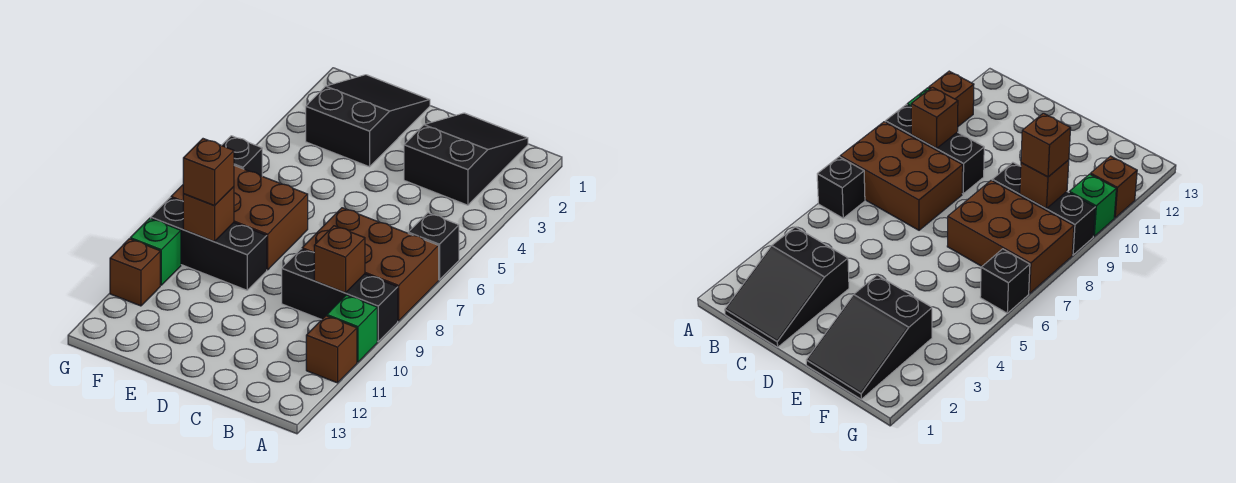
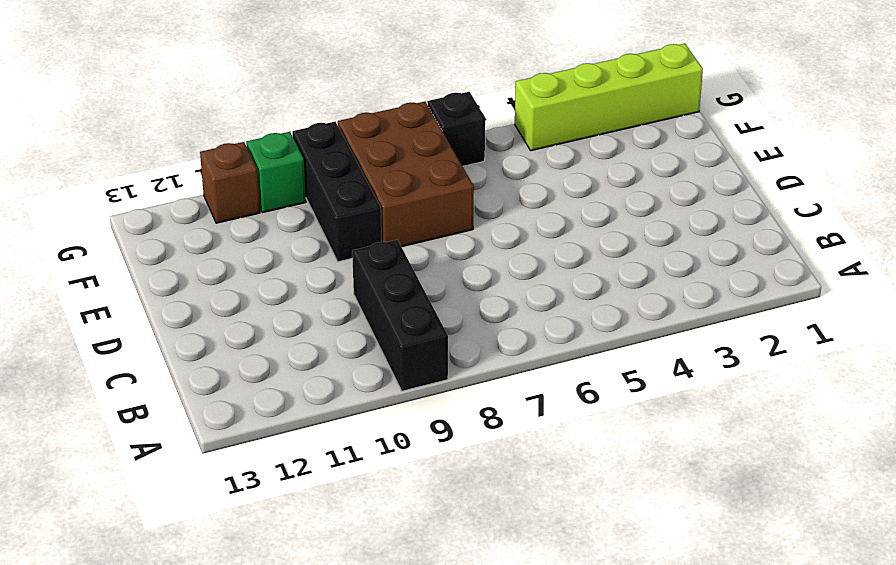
lime 1x4 brick [515,43,703,151] -> none
none -> black 1x1 brick [408,213,459,280]
none -> brown 2x3 brick [302,208,439,321]
none -> green 1x1 brick [327,295,377,362]

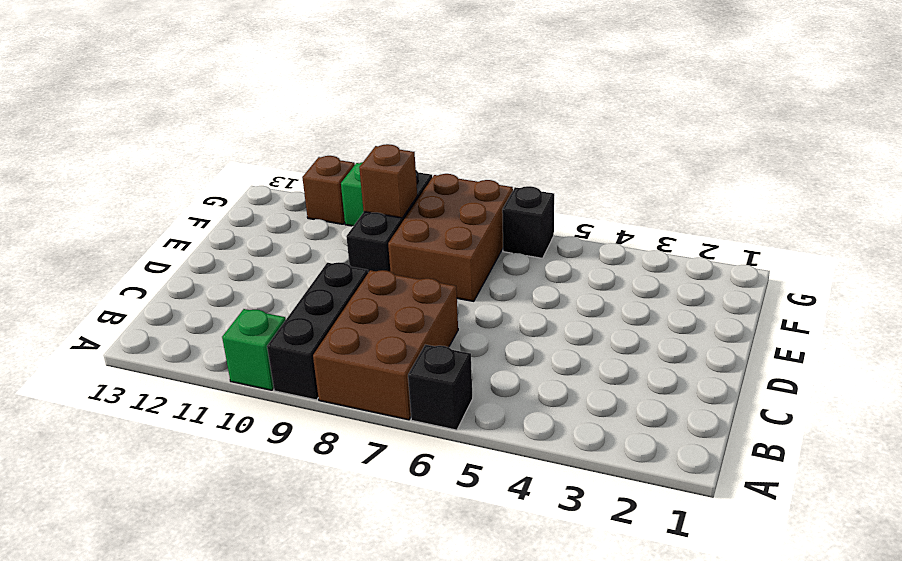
none -> brown 1x1 brick [306,316,357,383]
none -> black 2x3 slope [404,113,528,205]
none -> black 2x3 slope [306,75,430,167]

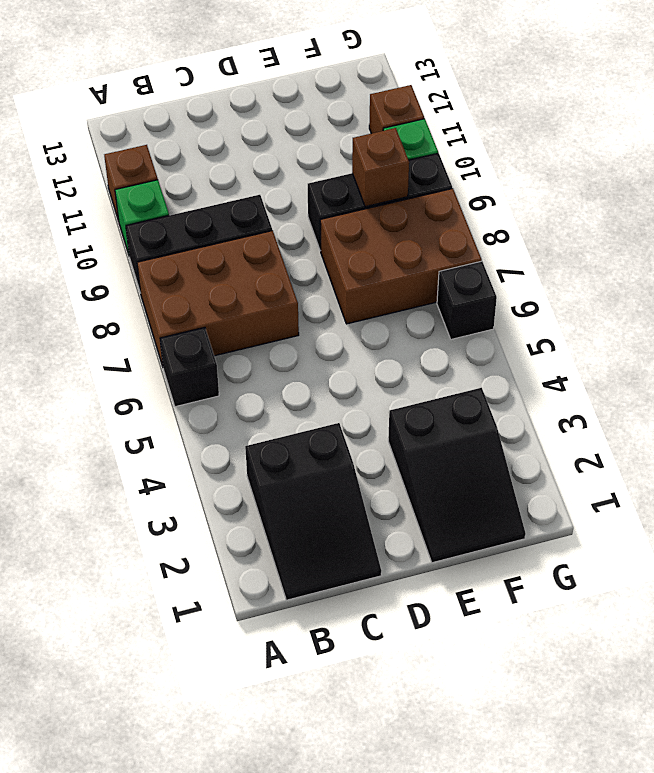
none -> brown 1x1 brick [314,226,365,293]
none -> brown 1x1 brick [183,139,234,206]

